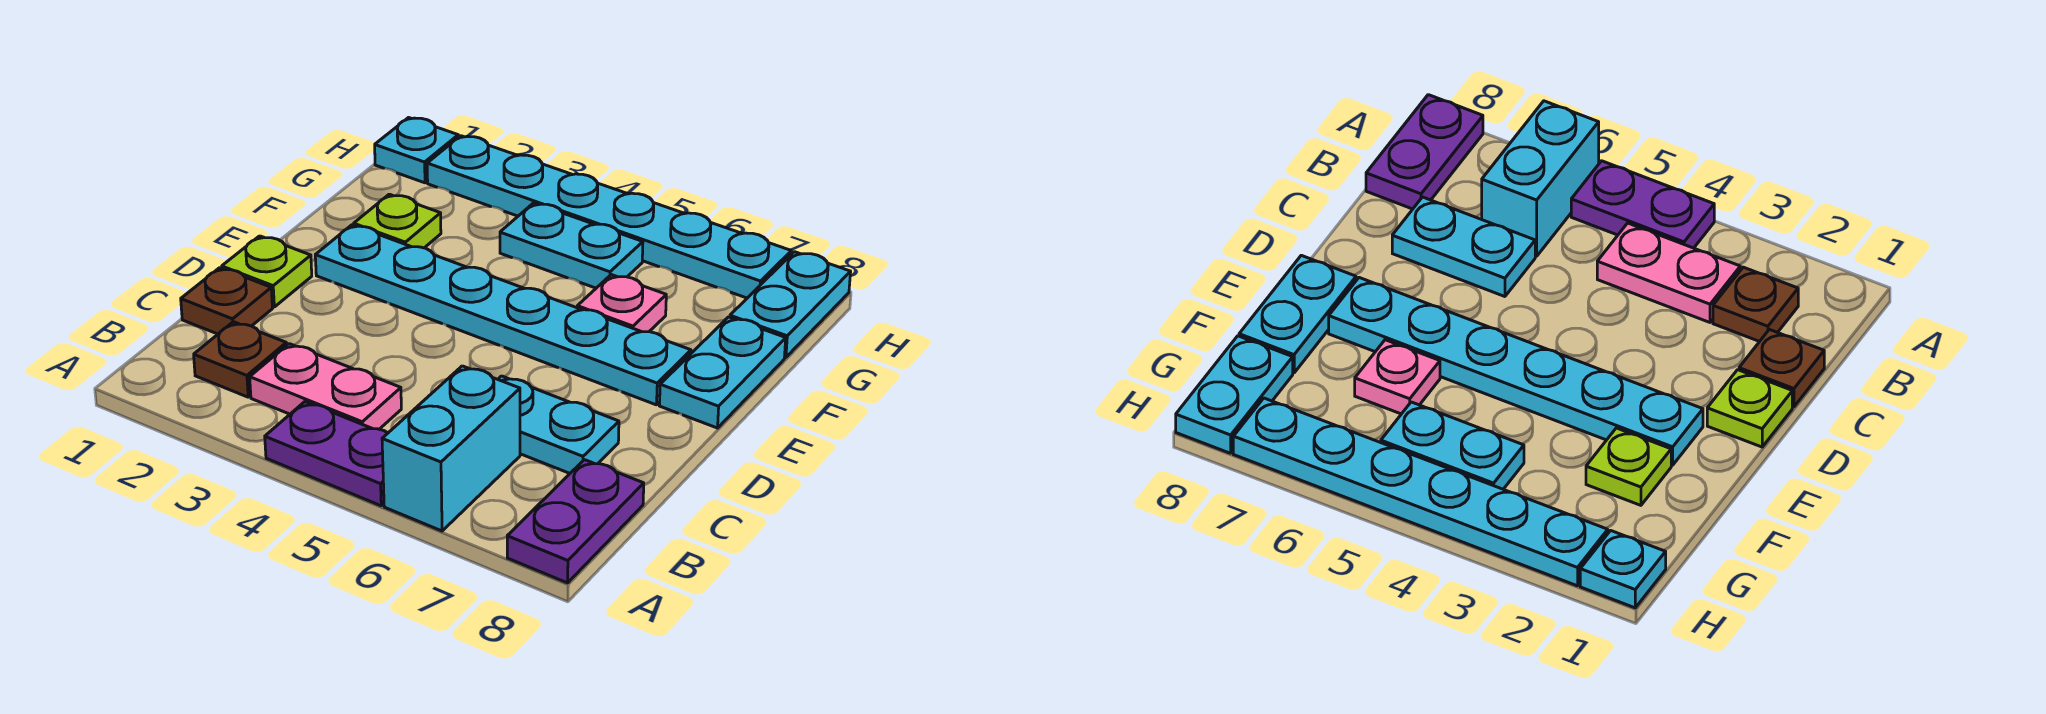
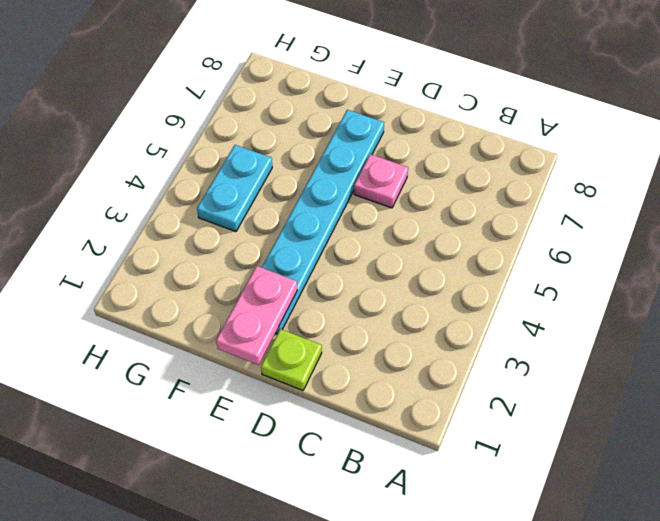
pink 1x1 plate [354,154,408,208] -> pink 1x1 plate moved to [577,275,666,332]
pink 1x2 plate [216,266,297,365] -> pink 1x2 plate moved to [250,344,401,429]
none -> purple 1x2 plate [265,402,388,506]
none -> cyan 1x2 brick [382,366,520,531]
none -> purple 1x2 plate [507,460,644,583]

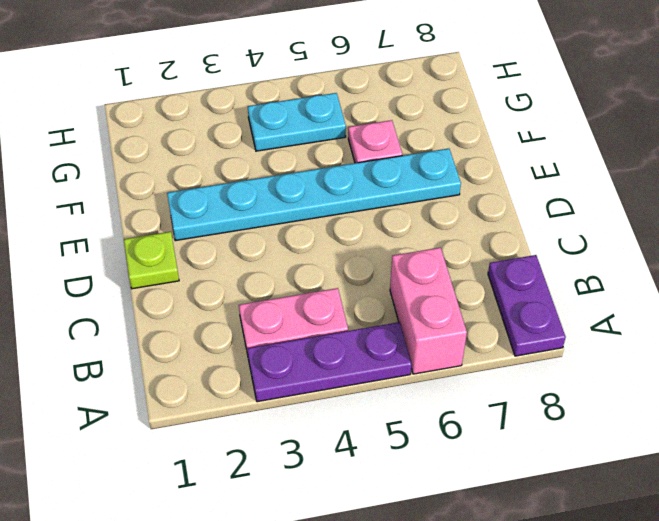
purple 1x3 plate [247,322,412,402] -> purple 1x2 plate [265,402,388,506]
pink 1x2 brick [390,247,467,374] -> cyan 1x2 brick [382,366,520,531]
none -> brown 1x1 plate [194,322,287,397]
none -> brown 1x1 plate [181,268,272,334]
none -> cyan 1x2 plate [498,376,619,473]

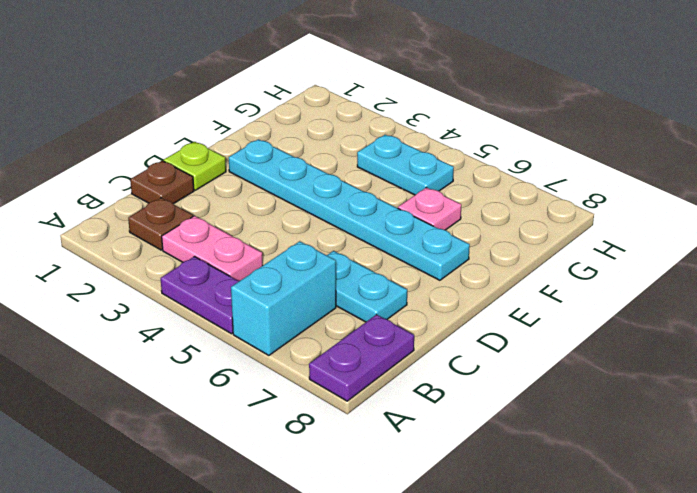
none -> cyan 1x2 plate [659,317,786,428]
none -> lime 1x1 plate [354,194,441,248]
none -> cyan 1x2 plate [730,252,851,357]

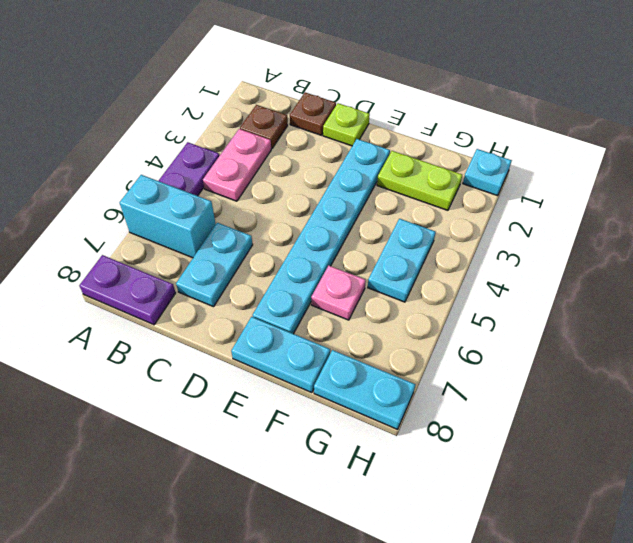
lime 1x2 plate [377,151,462,210] -> lime 1x1 plate [354,194,441,248]
none -> cyan 1x6 plate [427,136,791,298]

